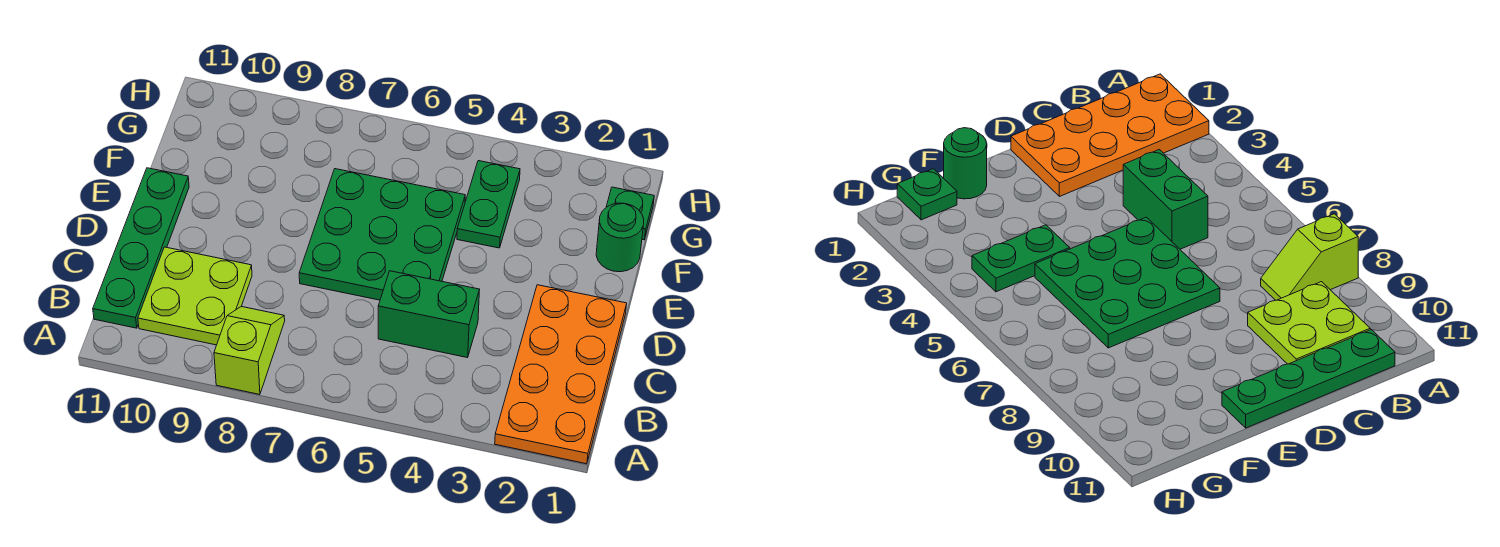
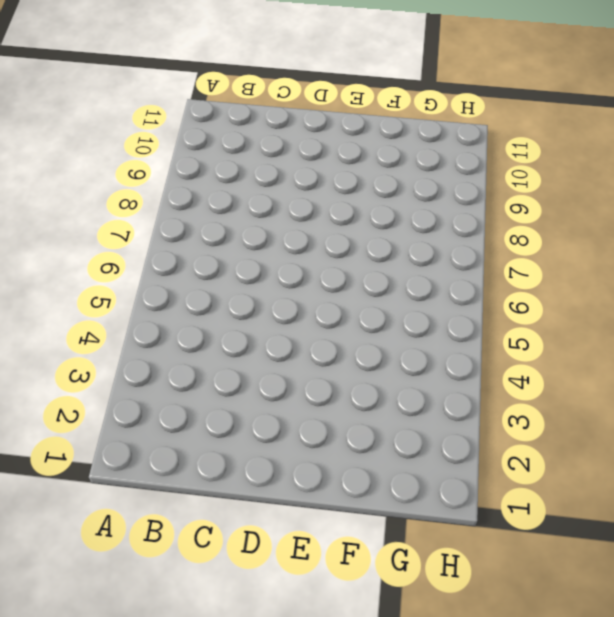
none -> orange 2x4 plate [495,285,627,464]
none -> lime 1x2 slope [214,307,285,395]

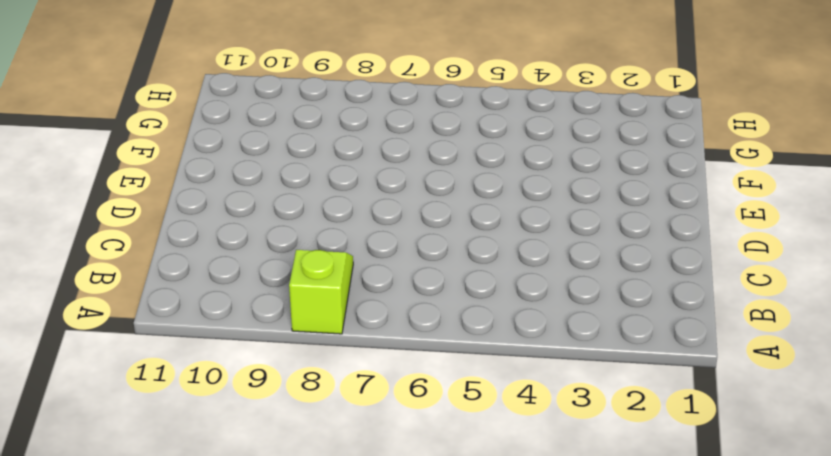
none -> orange 2x4 plate [495,285,627,464]
none -> lime 2x2 plate [138,247,252,345]

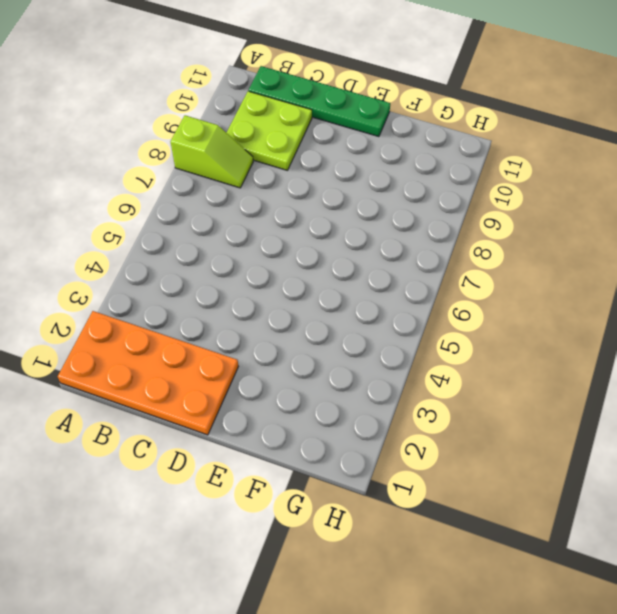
none -> green 1x2 brick [378,271,480,358]
none -> green 3x3 plate [299,169,465,300]

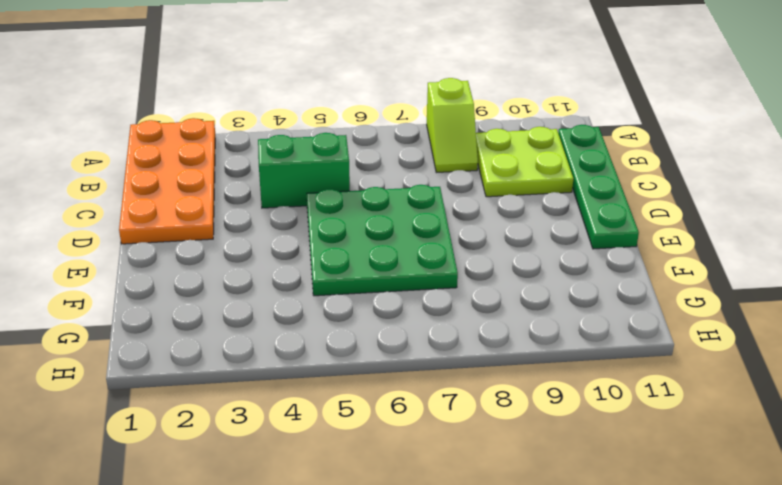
none -> green 1x1 round brick [596,203,644,272]
none -> green 1x2 plate [457,161,520,248]

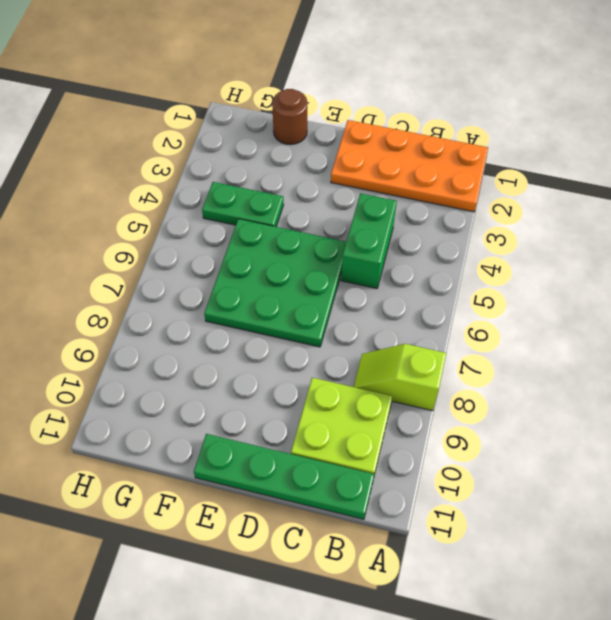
brown 1x1 round brick [272,89,307,145] -> green 1x1 round brick [596,203,644,272]
none -> green 1x1 plate [606,187,654,240]

